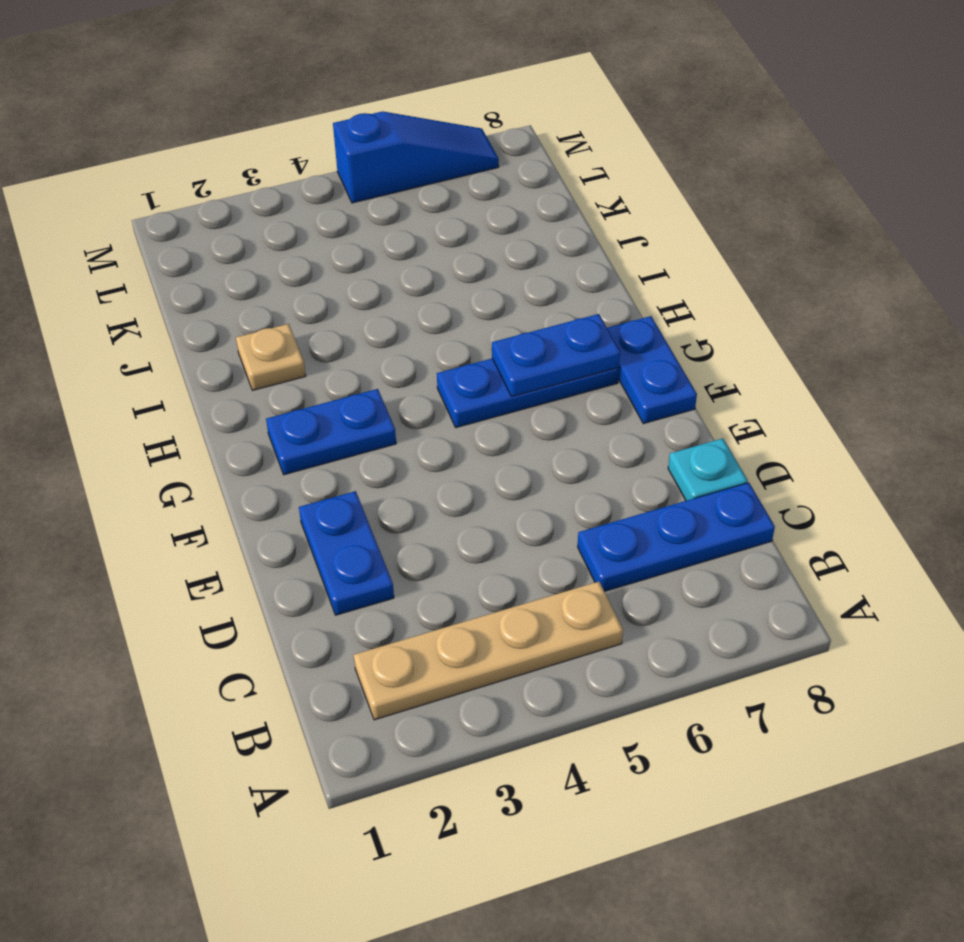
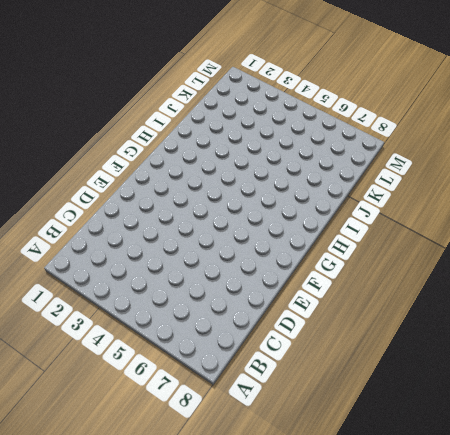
none -> tan 1x4 plate [354,582,623,720]
none -> blue 1x3 plate [578,483,775,591]

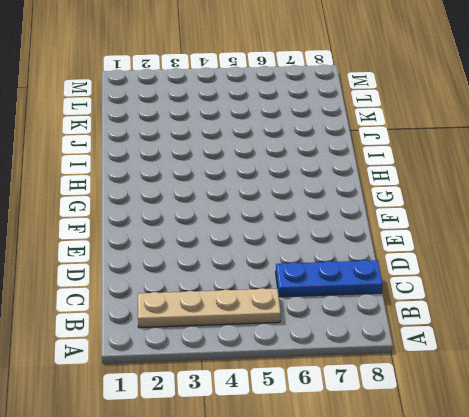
none -> blue 1x2 plate [299,491,394,615]
none -> cyan 1x1 plate [668,438,748,501]

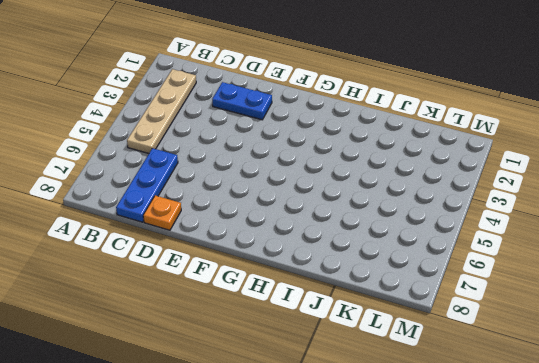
orange 1x1 plate [143,195,181,230] -> cyan 1x1 plate [668,438,748,501]
none -> blue 1x2 plate [607,316,697,424]
none -> blue 1x2 plate [266,389,396,475]

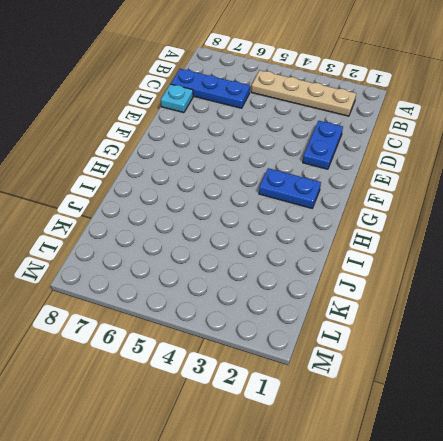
none -> blue 1x2 plate [607,316,697,424]
none -> blue 1x3 plate [437,359,619,428]

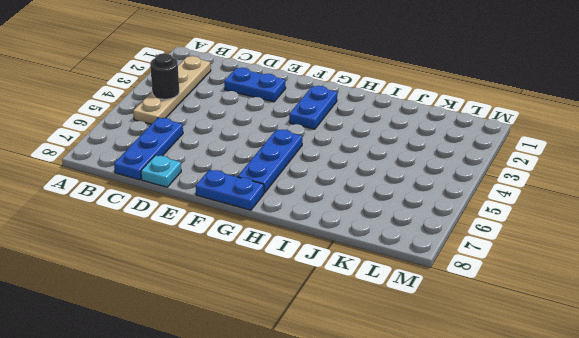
black 1x1 round brick [150,53,179,99] -> none
none -> tan 1x1 plate [236,324,306,390]
none -> blue 1x3 slope [333,112,499,203]

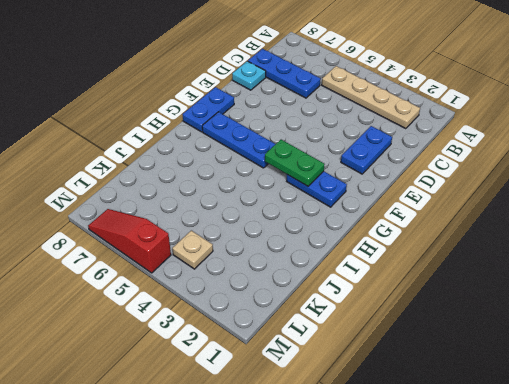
green 1x2 plate [265,140,325,186] -> none
tan 1x1 plate [172,230,213,269] -> tan 1x1 plate moved to [236,324,306,390]
red 1x3 slope [88,209,171,273] -> blue 1x3 slope [333,112,499,203]
none -> blue 1x2 plate [492,314,620,397]

